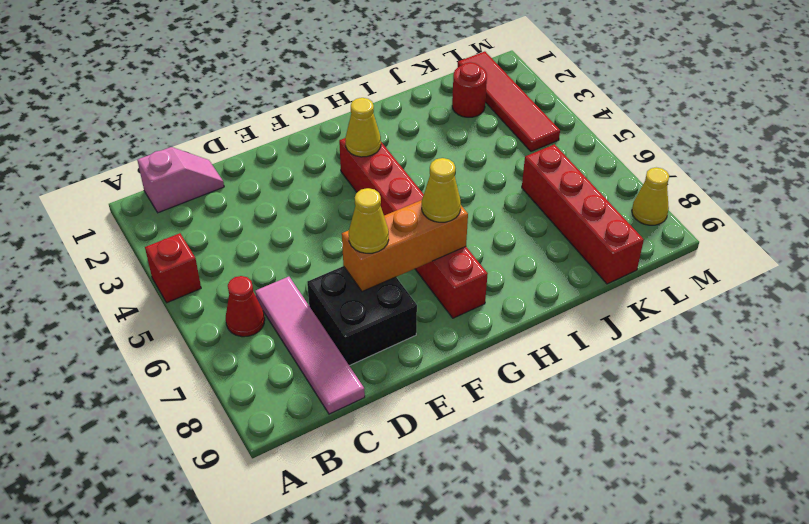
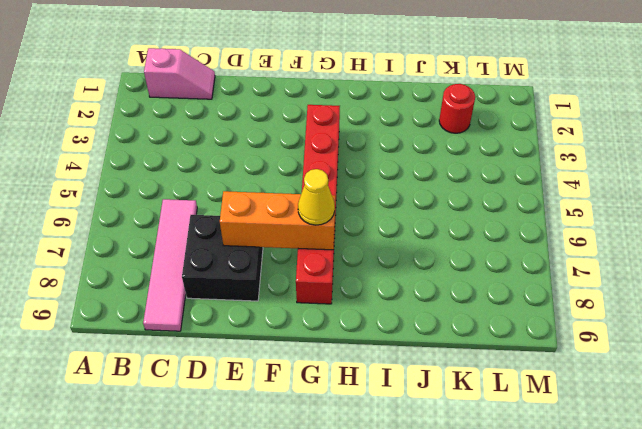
none -> red 1x1 brick [145,233,201,303]
none -> red 1x1 cone [226,276,265,337]
none -> red 1x4 brick [522,144,644,284]

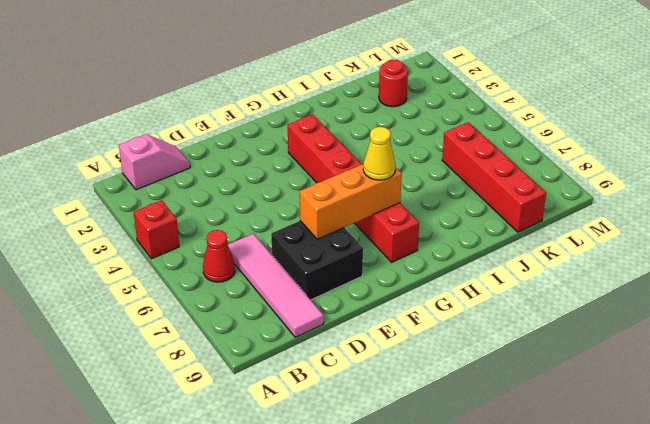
none -> red 1x4 tile [458,51,560,152]
none -> yellow 1x1 cone [632,167,669,225]
none -> yellow 1x1 cone [345,98,381,157]

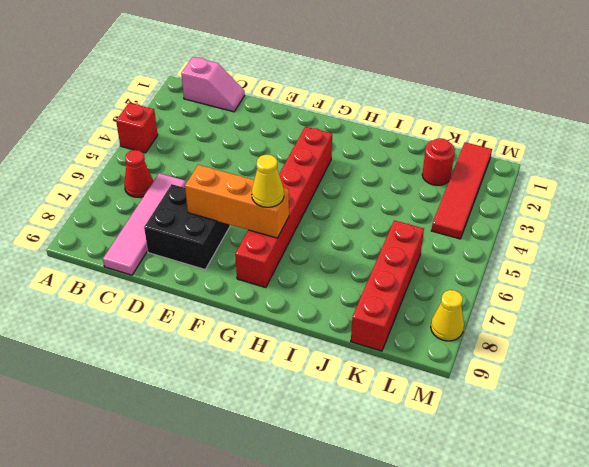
none -> yellow 1x1 cone [345,98,381,157]
none -> yellow 1x1 cone [349,188,389,253]

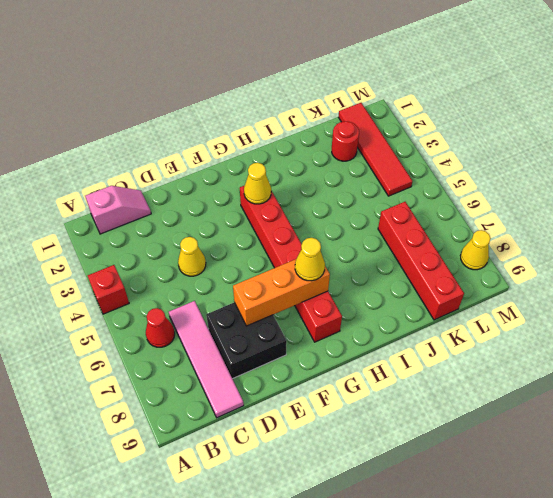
yellow 1x1 cone [178,237,206,276] -> yellow 1x1 cone moved to [349,188,389,253]

